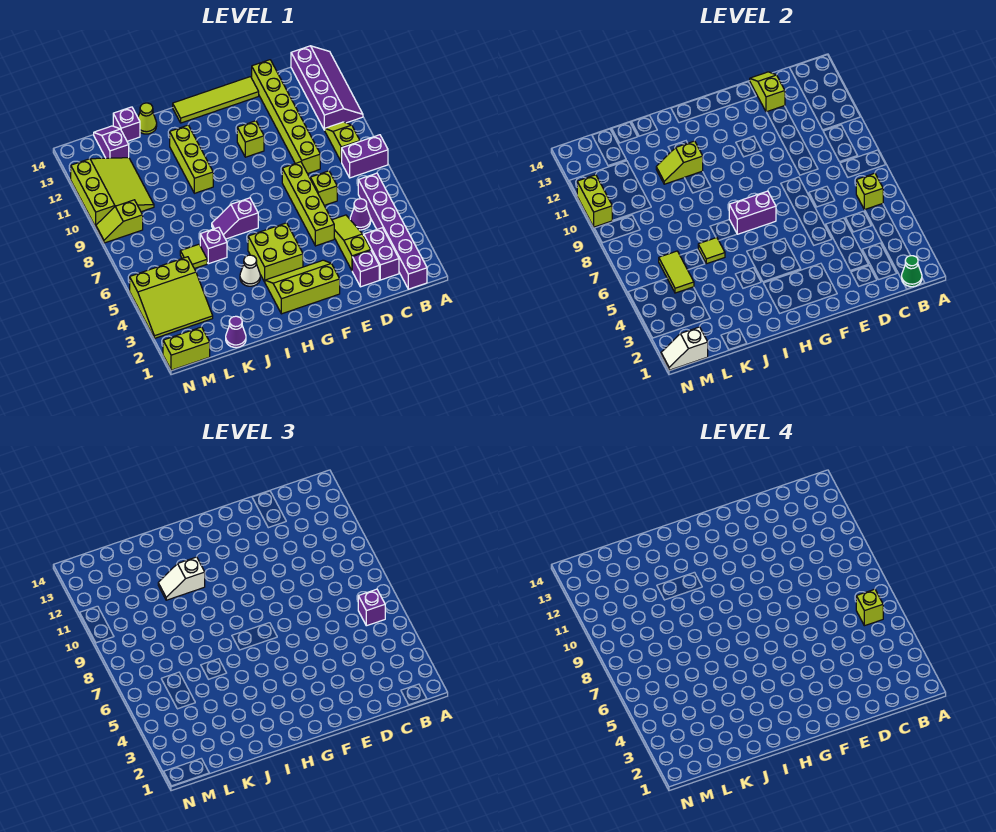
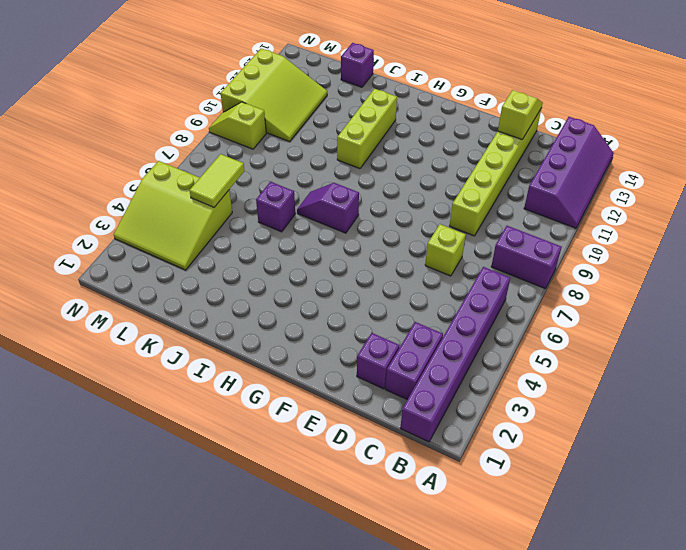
none -> lime 1x2 slope [325,122,360,162]
none -> purple 1x1 cone [350,199,371,230]
none -> lime 1x3 slope [332,215,371,270]
none -> lime 1x4 brick [282,162,334,246]

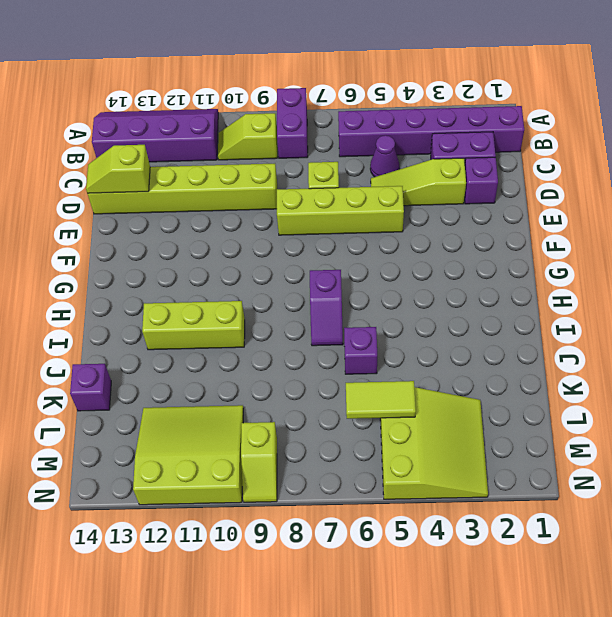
none -> lime 1x4 tile [173,77,259,123]
none -> lime 2x3 slope [265,260,340,314]
none -> lime 1x1 brick [237,121,264,157]
none -> lime 2x2 brick [248,223,303,282]

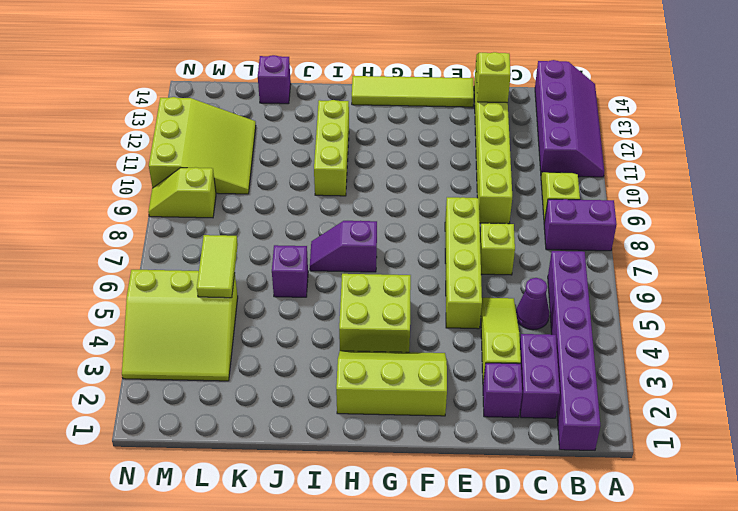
none -> lime 1x1 brick [237,121,264,157]
none -> white 1x1 cone [240,255,260,286]
none -> lime 1x1 cone [138,103,157,134]
none -> purple 1x1 cone [226,316,246,348]

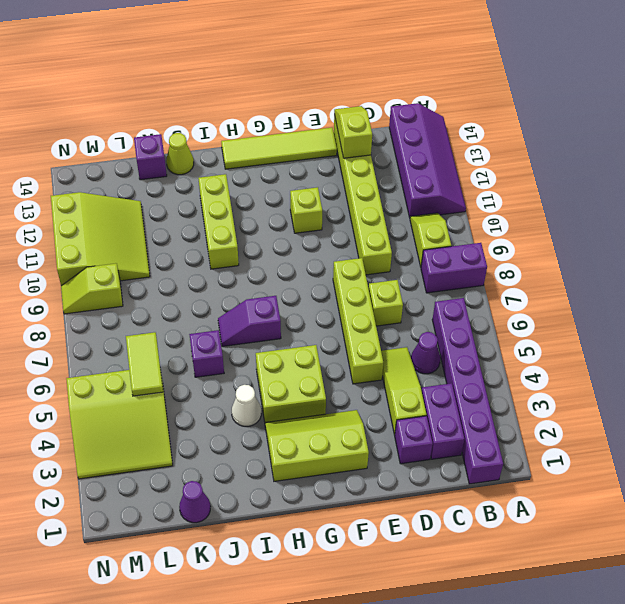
none -> lime 1x1 tile [180,244,207,269]
none -> purple 1x2 slope [94,126,129,158]
none -> lime 1x2 brick [163,327,210,370]
none -> green 1x1 cone [902,256,922,287]

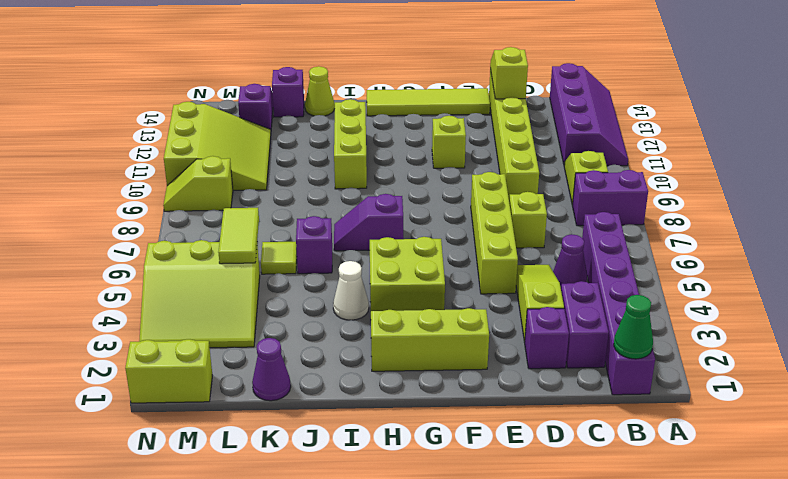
none -> lime 1x1 brick [856,173,883,210]
none -> purple 1x2 brick [729,191,776,234]
none -> lime 1x2 slope [656,141,703,184]
none -> lime 1x1 tile [698,238,725,264]

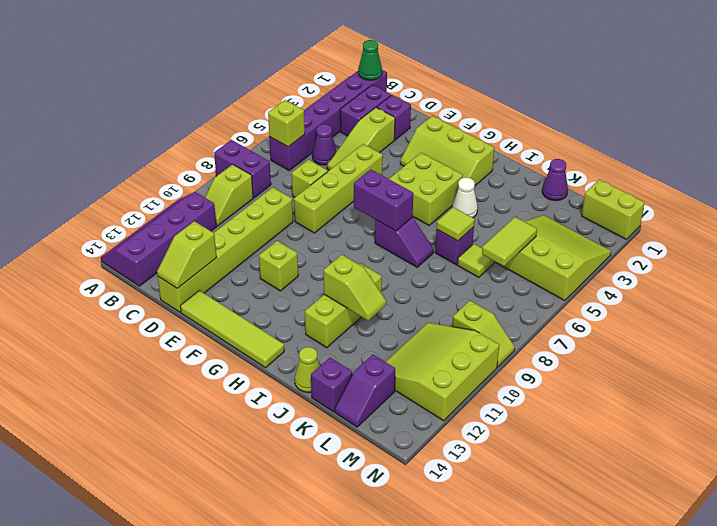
none -> white 1x2 slope [661,327,708,370]
none -> lime 1x2 brick [577,175,612,227]
none -> purple 1x1 brick [358,589,385,626]
none -> white 1x2 slope [158,557,205,600]

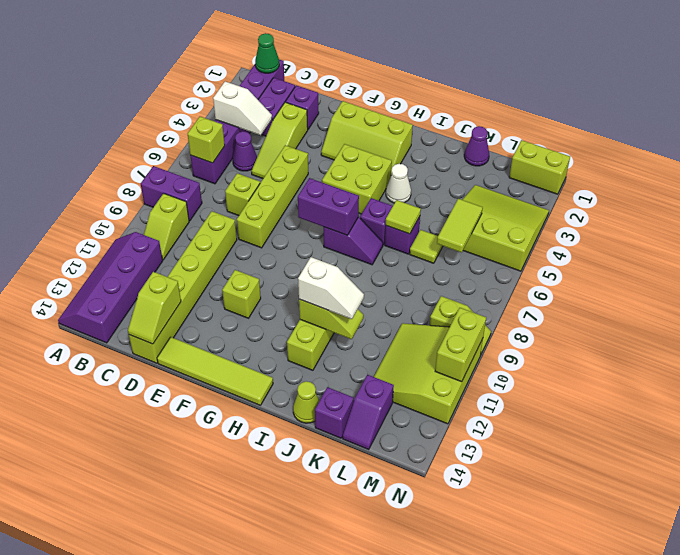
white 1x2 slope [213,81,272,135] -> white 1x2 slope moved to [661,327,708,370]
purple 1x1 brick [360,198,393,245] -> purple 1x1 brick moved to [358,589,385,626]
none -> lime 1x1 brick [856,589,883,626]

